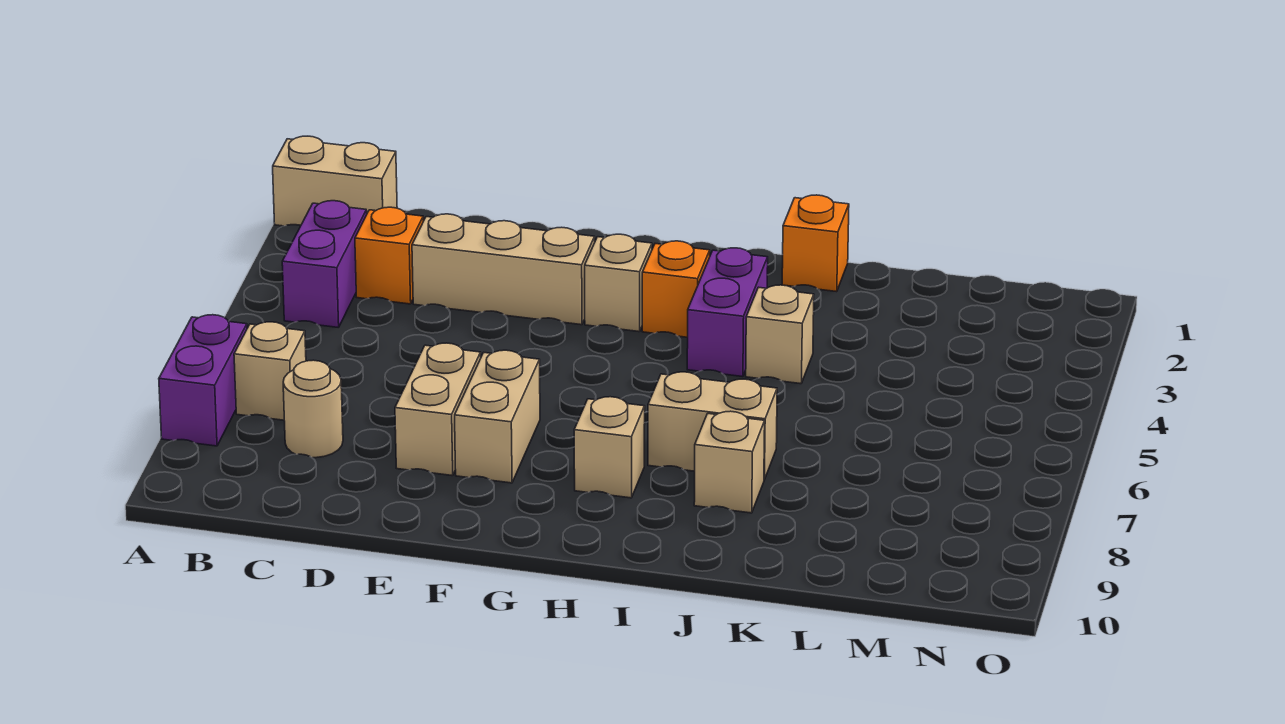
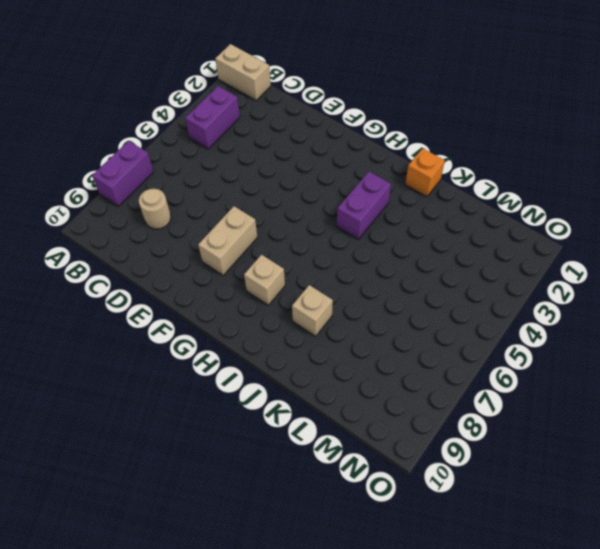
none -> tan 1x1 brick [234,322,306,420]
none -> orange 1x1 brick [355,207,423,304]
none -> tan 1x3 brick [412,214,595,325]

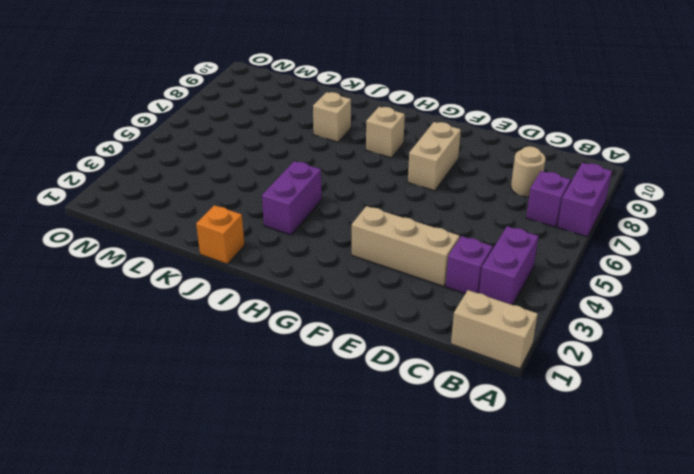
purple 1x1 brick [526,171,571,227] -> tan 1x1 brick [234,322,306,420]
purple 1x1 brick [446,236,493,294] -> orange 1x1 brick [355,207,423,304]
none -> tan 1x2 brick [395,343,481,476]
none -> tan 1x1 brick [585,234,652,332]
none -> orange 1x1 brick [642,241,710,337]

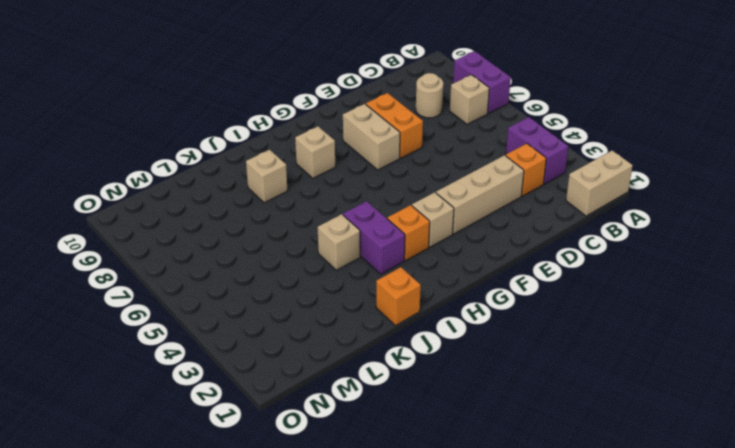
orange 1x2 brick [366,93,423,158] -> tan 1x2 brick [395,343,481,476]
none -> tan 1x2 brick [648,372,777,480]

